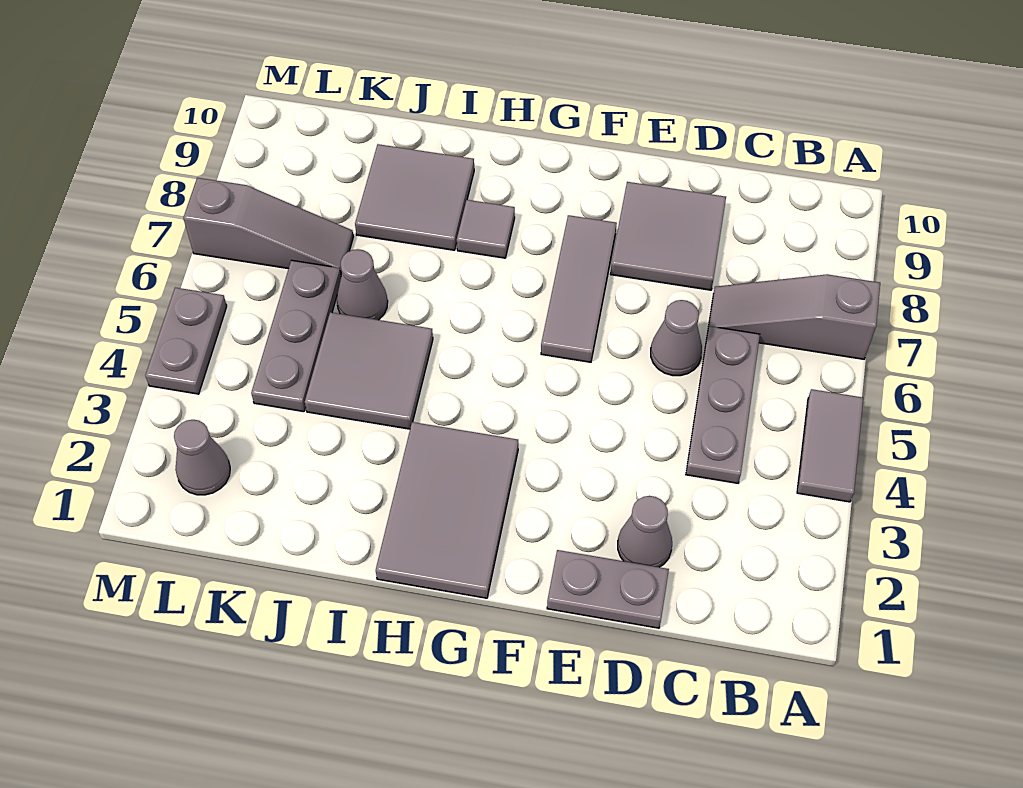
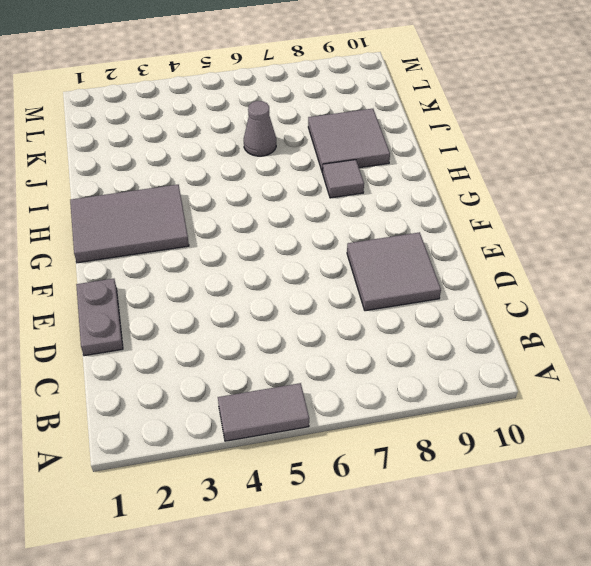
none -> grey 1x3 slope [708,274,880,359]
none -> grey 1x3 plate [686,326,760,483]
none -> grey 1x1 cone [618,496,672,567]

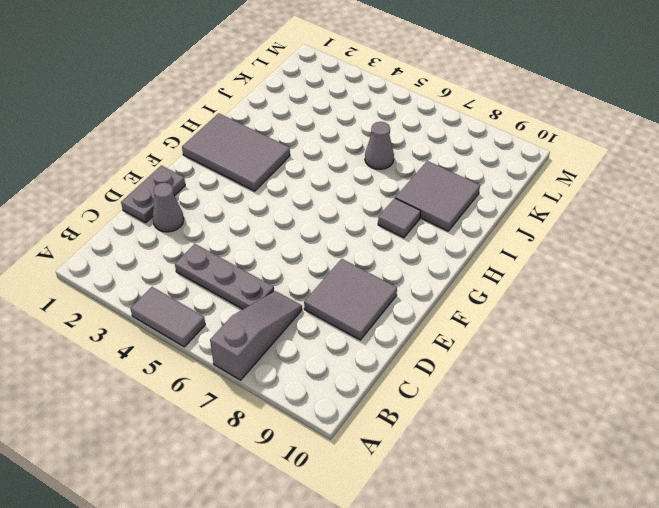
none -> grey 1x1 cone [651,300,702,376]
none -> grey 1x3 tile [541,215,617,362]
none -> grey 2x2 tile [305,312,433,429]

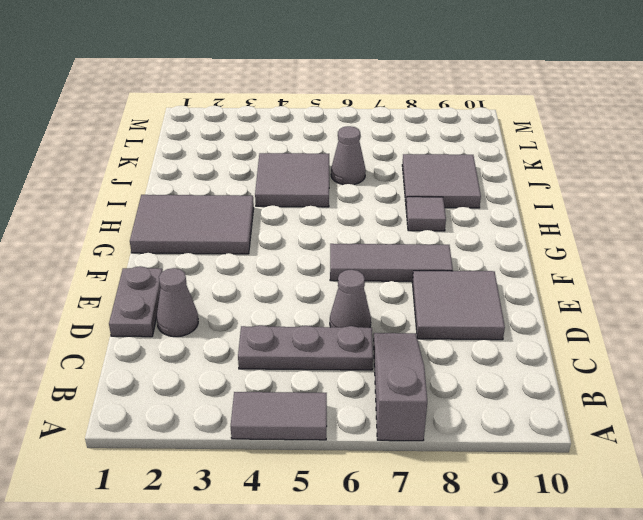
none -> grey 1x3 plate [251,260,341,412]
none -> grey 1x3 slope [183,178,353,276]
none -> grey 1x1 cone [174,420,230,495]

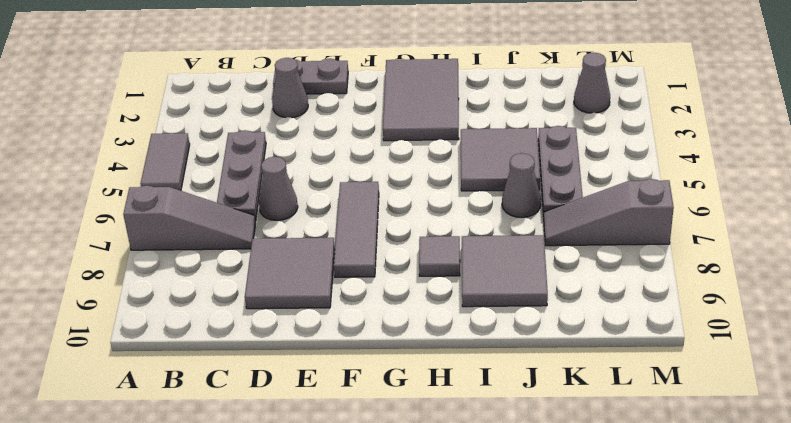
none -> grey 1x2 plate [145,288,227,394]

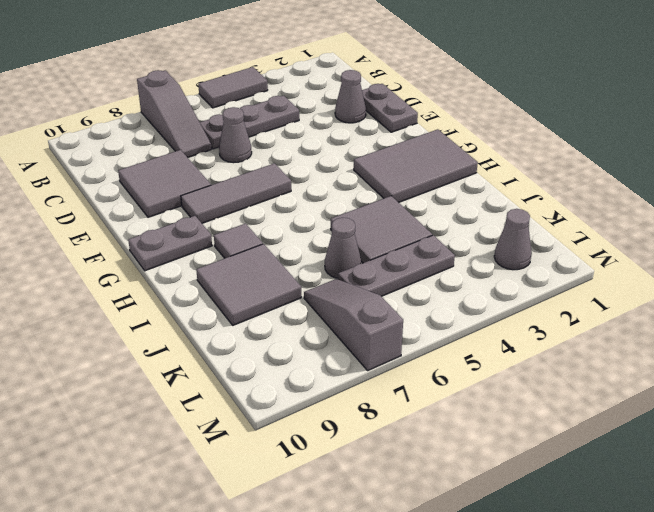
grey 1x2 plate [128,216,212,271] -> grey 1x2 plate moved to [145,288,227,394]

